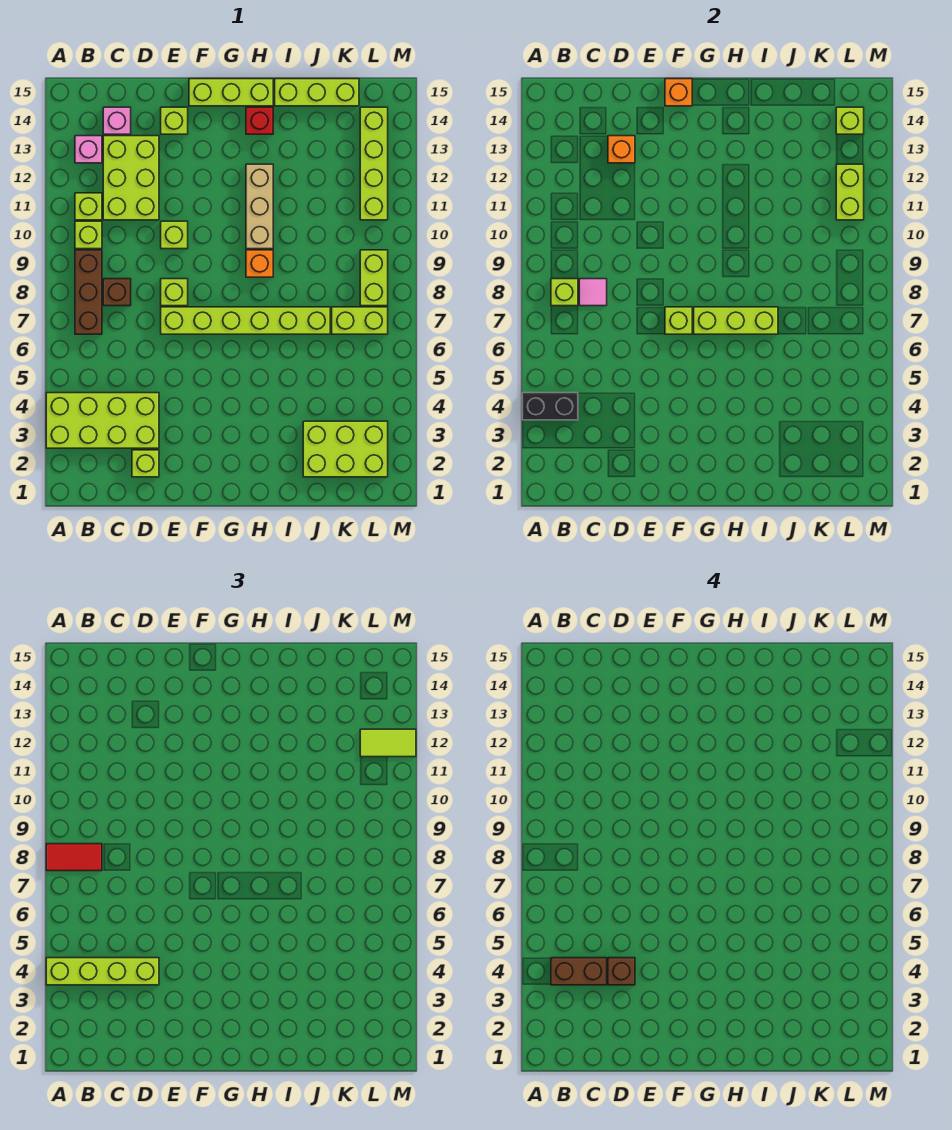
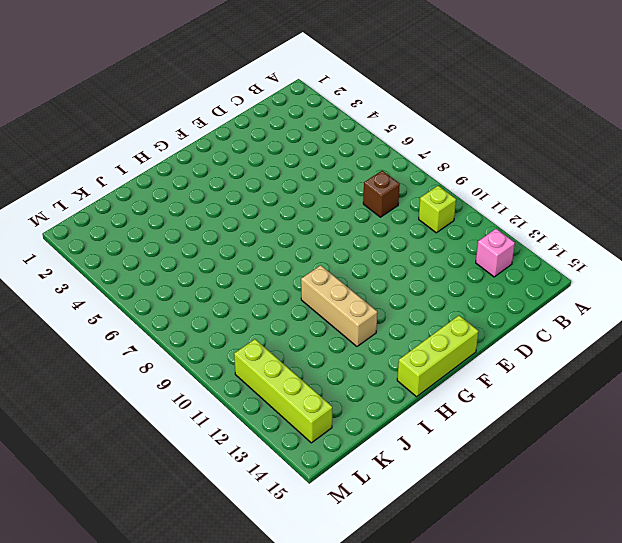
none -> lime 2x4 brick [46,393,159,448]
none -> brown 1x3 brick [75,250,102,334]
none -> lime 1x1 brick [75,193,102,220]
none -> lime 2x3 brick [103,136,159,220]

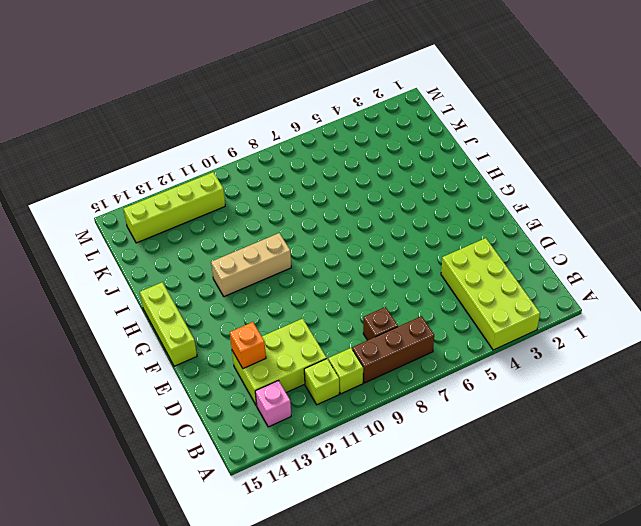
none -> pink 1x1 brick [103,107,131,134]
none -> lime 1x1 brick [132,450,159,477]
none -> lime 1x6 brick [161,307,330,334]
none -> lime 1x1 brick [161,279,188,306]

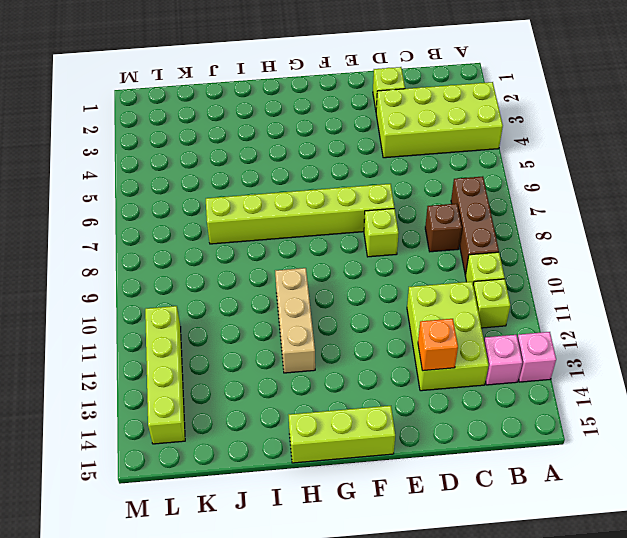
pink 1x1 brick [517,332,556,382] -> pink 1x1 brick moved to [103,107,131,134]
none -> lime 1x1 brick [161,221,188,249]
none -> lime 1x1 brick [161,107,188,134]
none -> orange 1x1 brick [246,250,273,277]
none -> red 1x1 brick [246,107,273,134]

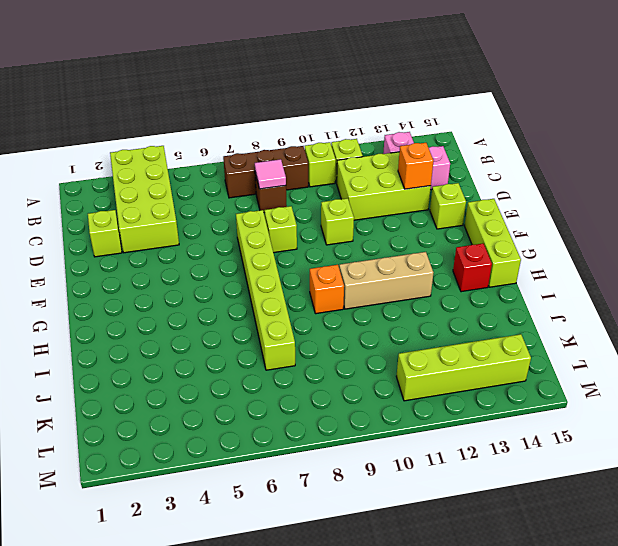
none -> lime 1x3 brick [275,79,359,106]
none -> lime 2x3 brick [303,421,388,477]
none -> lime 1x2 brick [332,307,388,334]
none -> lime 1x2 brick [360,250,388,306]

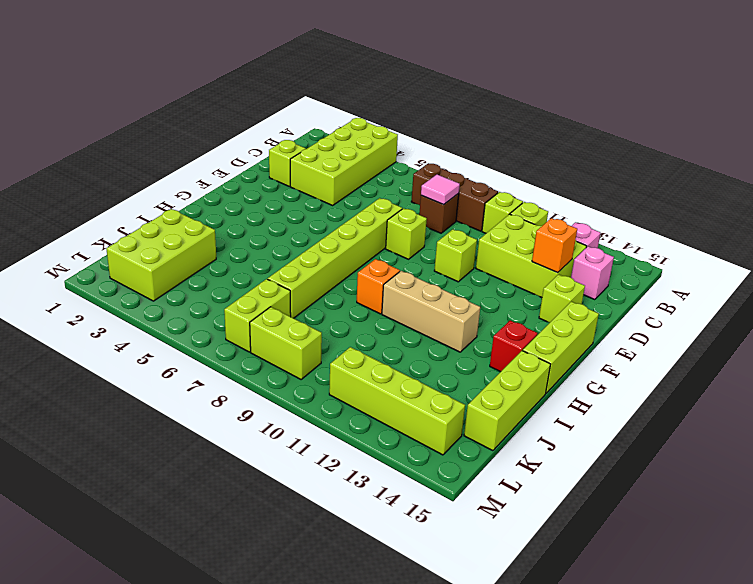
none -> black 1x2 brick [522,393,578,420]
none -> lime 1x1 brick [551,279,578,306]
none -> lime 1x1 brick [665,307,692,334]
none -> orange 1x1 brick [665,79,692,106]

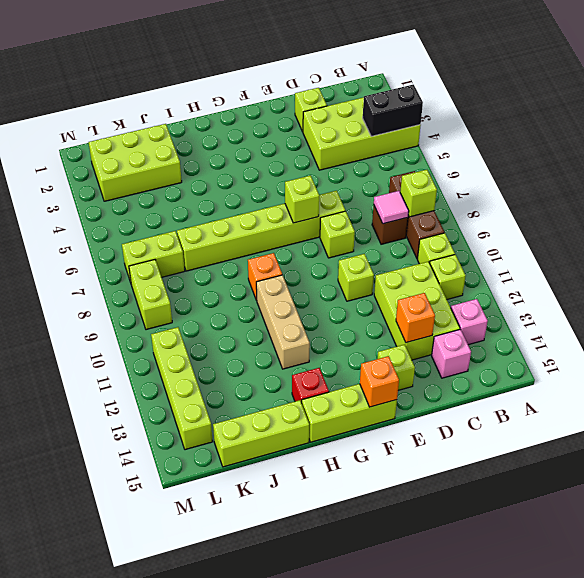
none -> lime 1x3 brick [694,307,778,334]
none -> lime 1x2 brick [836,164,864,220]
none -> lime 1x1 brick [836,107,864,134]
none -> lime 1x4 brick [46,958,159,985]

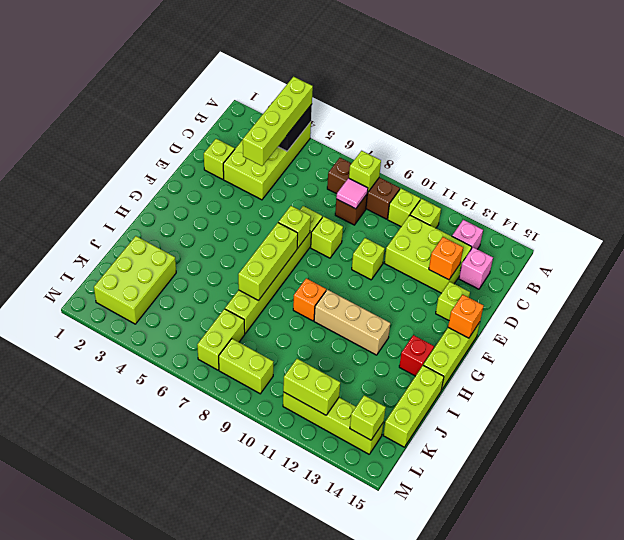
none -> red 1x2 tile [46,844,102,871]
none -> lime 1x2 tile [360,729,416,757]
none -> brown 1x2 brick [551,958,607,985]
none -> brown 1x1 brick [608,958,635,985]

